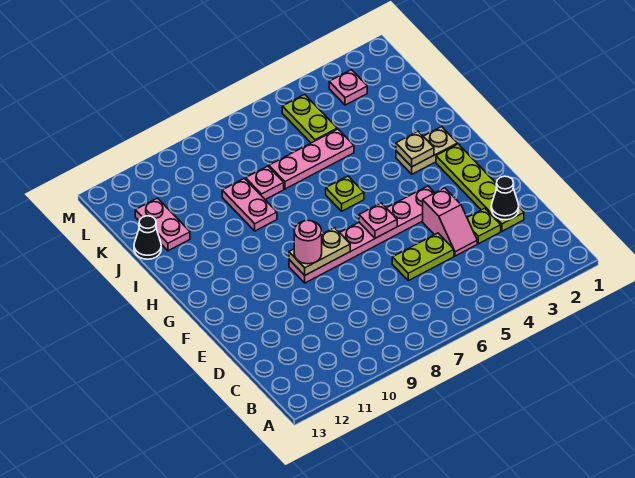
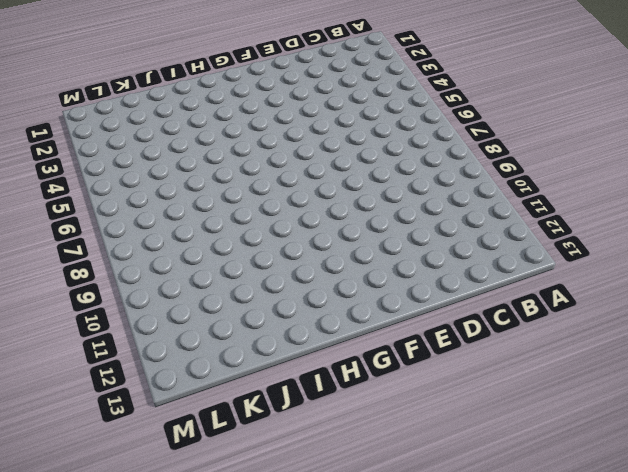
none -> lime 1x4 plate [436,144,524,231]
none -> lime 1x1 plate [467,208,501,244]
none -> pink 1x2 slope [423,188,477,256]

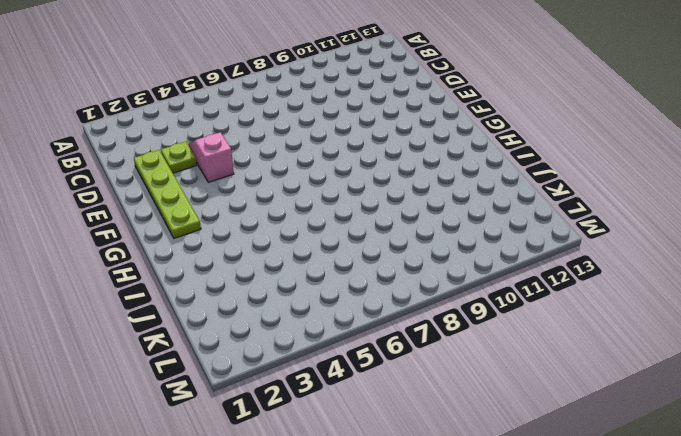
none -> lime 1x2 plate [392,233,454,281]
none -> pink 1x6 plate [289,186,435,283]
none -> tan 1x2 plate [396,127,457,174]

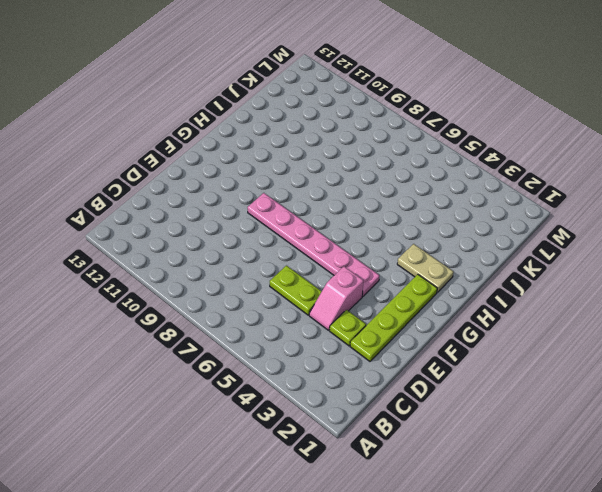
none -> lime 1x1 plate [326,176,364,211]
none -> pink 1x2 plate [222,178,277,231]
none -> pink 1x3 plate [269,129,354,189]

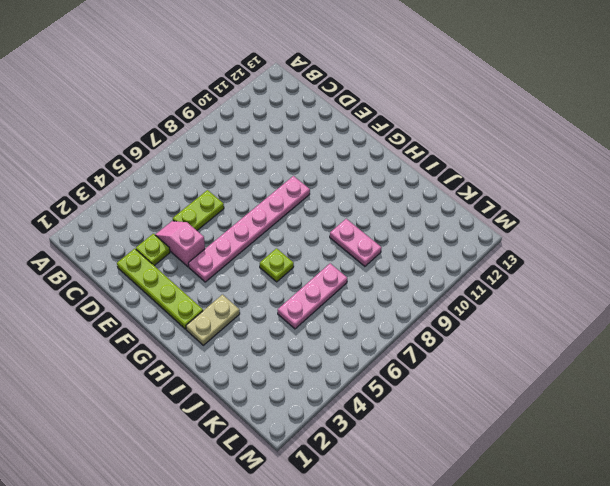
none -> pink 1x1 plate [246,166,284,200]
none -> pink 1x2 plate [135,198,190,251]
none -> black 1x1 cone [134,216,161,259]

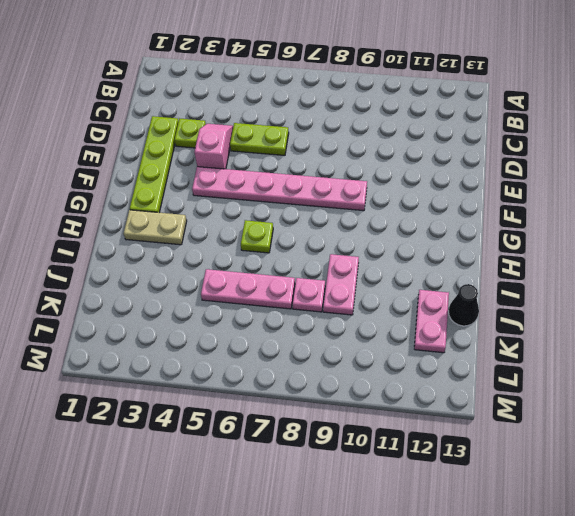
none -> lime 1x2 plate [282,94,337,143]
none -> pink 1x1 plate [329,70,367,105]
none -> black 1x1 cone [491,176,519,220]

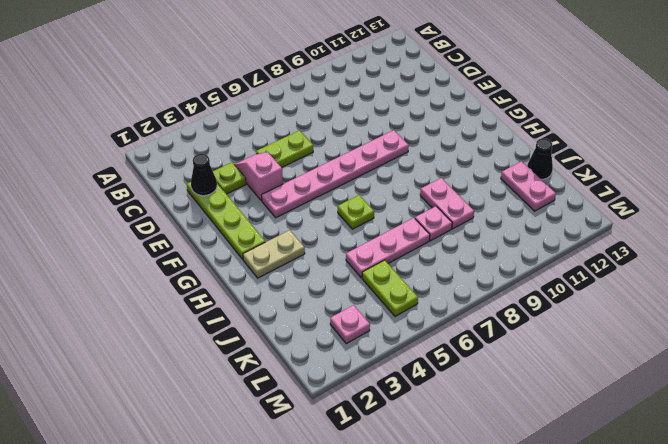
none -> pink 1x1 plate [359,203,397,238]
none -> tan 1x2 plate [289,228,350,275]
none -> tan 1x1 plate [396,131,434,167]

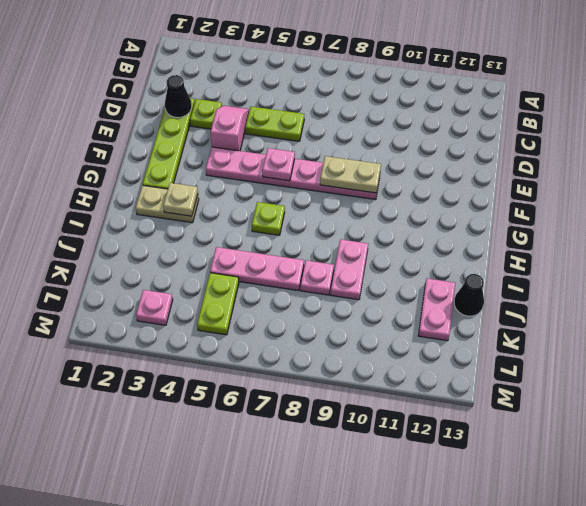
none -> pink 1x1 round brick [294,220,322,264]

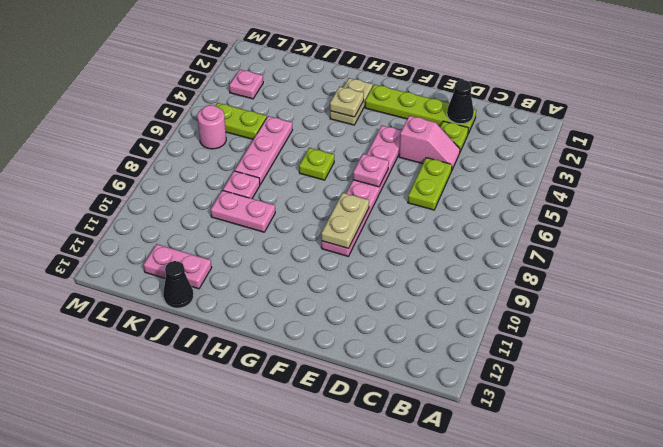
pink 1x1 round brick [197,105,226,149] -> pink 1x1 round brick moved to [294,220,322,264]

